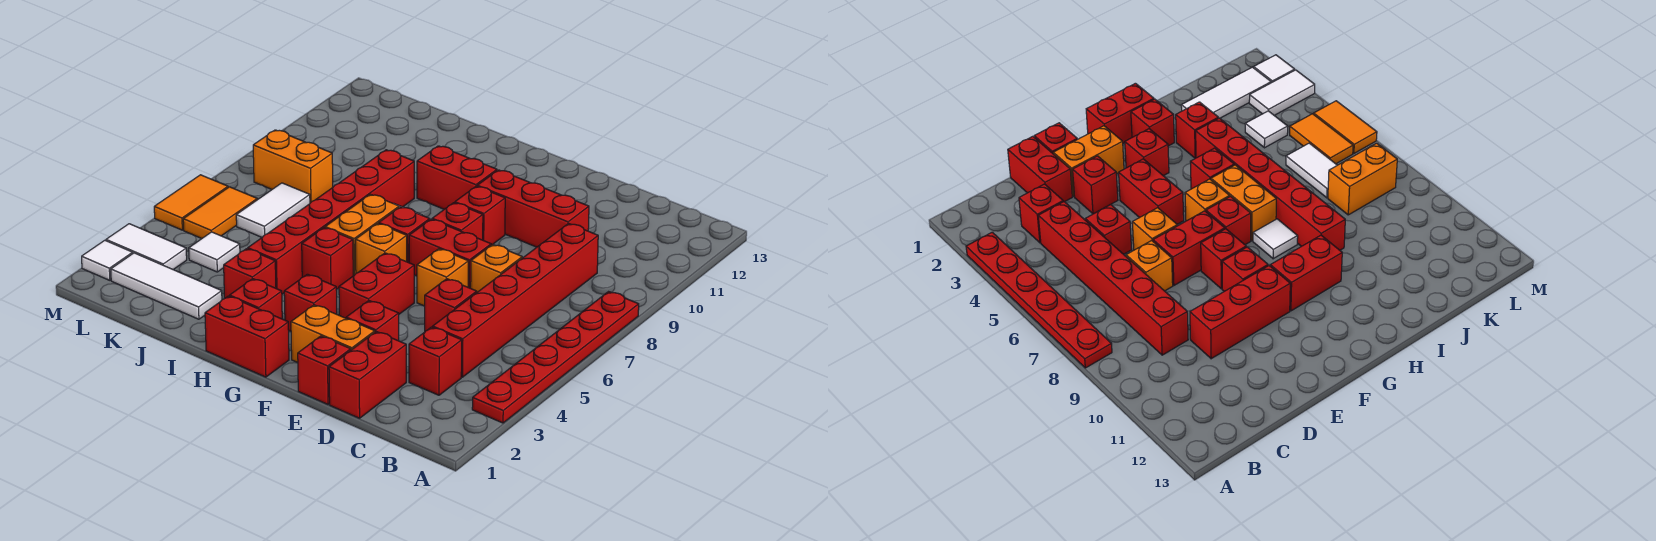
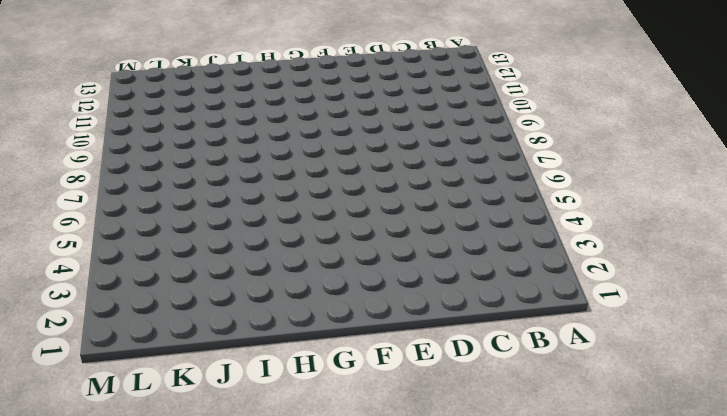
none -> red 1x6 plate [472,292,639,423]
none -> red 1x1 brick [409,327,462,395]
none -> red 1x6 brick [433,223,598,377]
none -> red 1x2 brick [329,332,406,418]

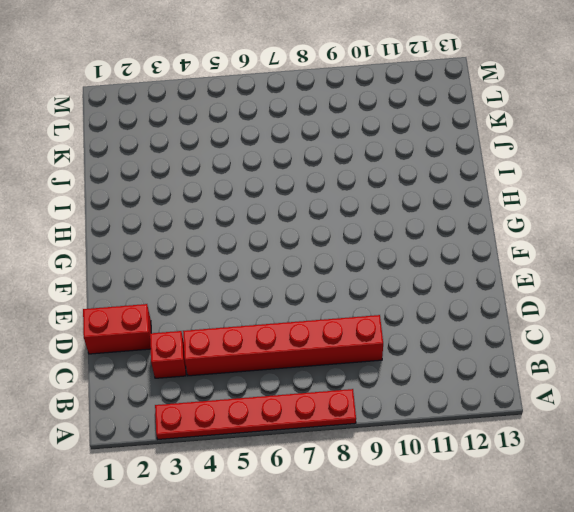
none -> red 1x1 brick [425,279,477,331]
none -> orange 1x1 brick [471,245,522,292]
none -> red 1x3 brick [477,170,589,247]
none -> red 1x1 brick [298,336,351,404]

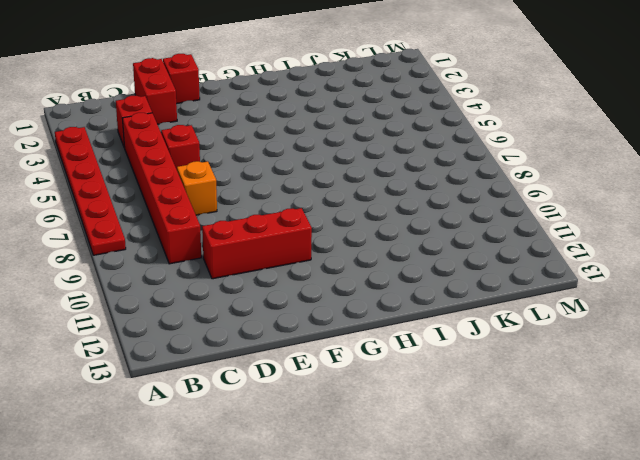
none -> orange 1x2 brick [291,305,375,362]
none -> red 1x1 brick [346,301,399,341]
none -> orange 1x1 brick [417,249,468,306]
none -> red 1x2 brick [409,219,491,288]

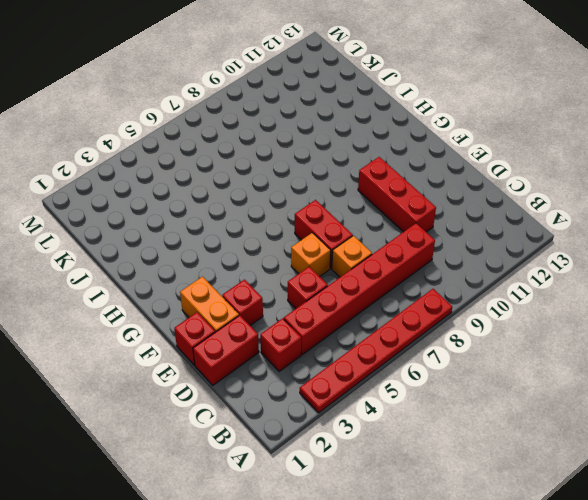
none -> red 1x2 brick [339,253,414,318]
none -> red 1x1 brick [432,203,483,240]
none -> red 1x1 brick [455,186,505,245]
none -> red 1x2 brick [205,296,289,377]

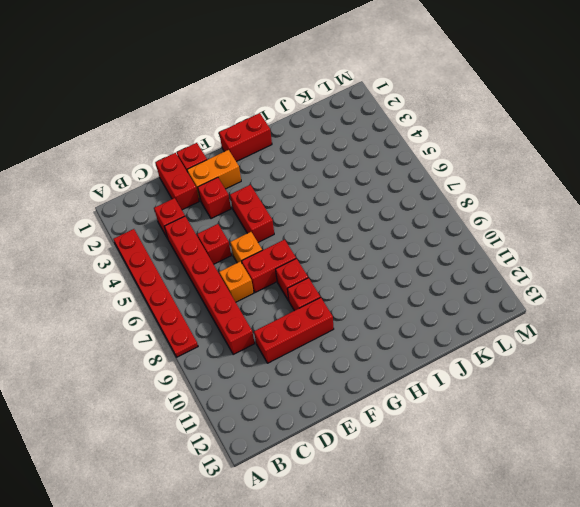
none -> red 1x1 brick [284,274,337,331]
none -> orange 1x1 brick [356,223,407,273]
none -> red 1x1 brick [379,207,430,263]
none -> red 1x2 brick [417,146,497,209]

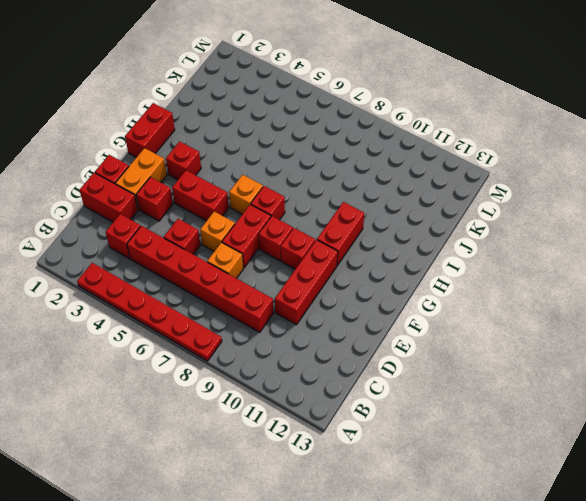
none -> red 1x1 brick [230,279,282,319]
none -> red 1x1 brick [302,228,353,290]
none -> orange 1x2 brick [325,194,399,276]
none -> white 1x1 tile [1253,219,1298,259]

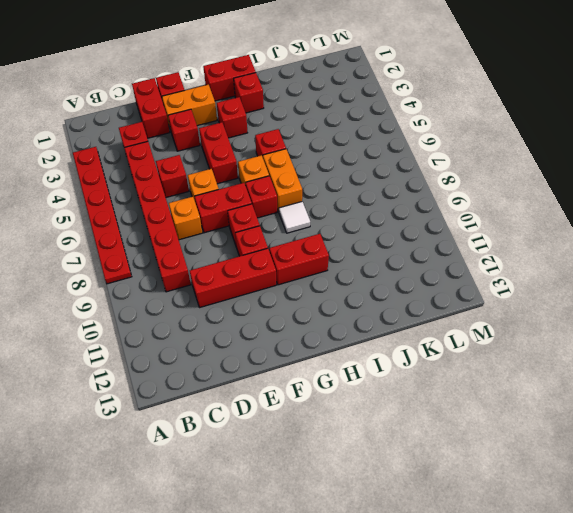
none -> red 1x1 brick [224,249,276,298]
none -> red 1x6 brick [248,150,414,294]
none -> white 1x3 tile [111,253,222,319]
none -> white 1x1 tile [189,232,240,272]

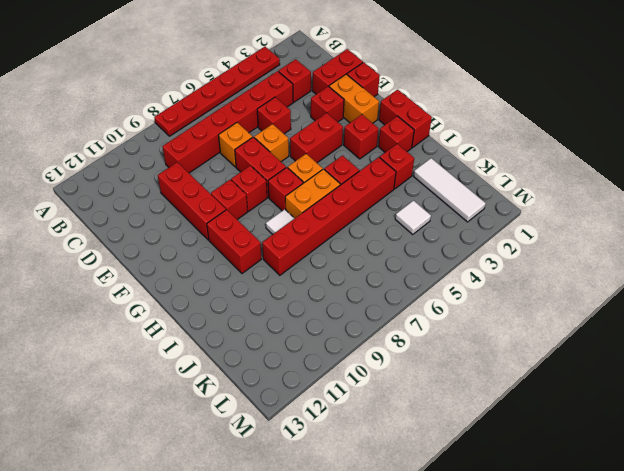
none -> white 1x2 tile [236,183,310,237]
none -> orange 1x2 brick [253,130,333,203]
none -> white 1x2 tile [106,224,187,270]
none -> orange 1x2 tile [183,187,257,238]

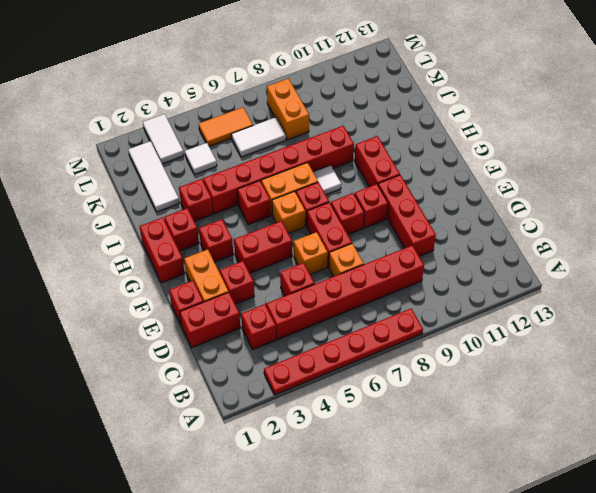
none -> white 1x1 tile [82,240,133,280]
none -> orange 1x2 tile [154,175,228,230]

